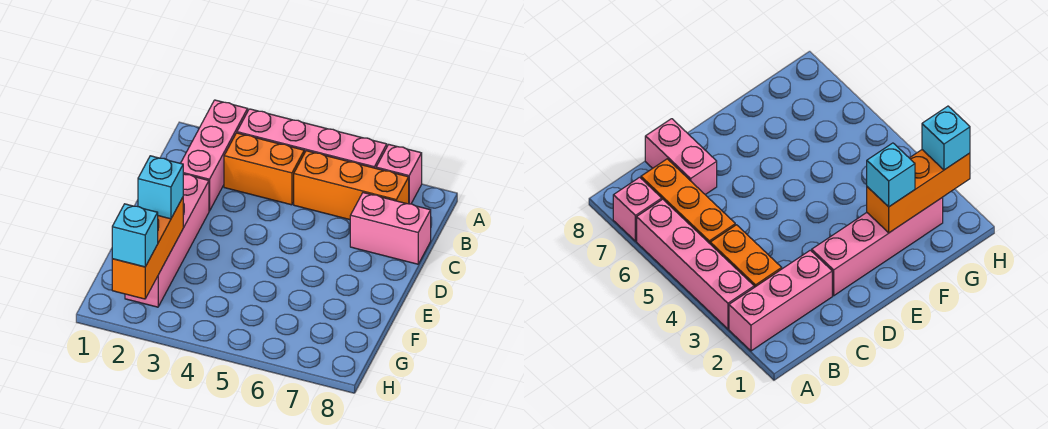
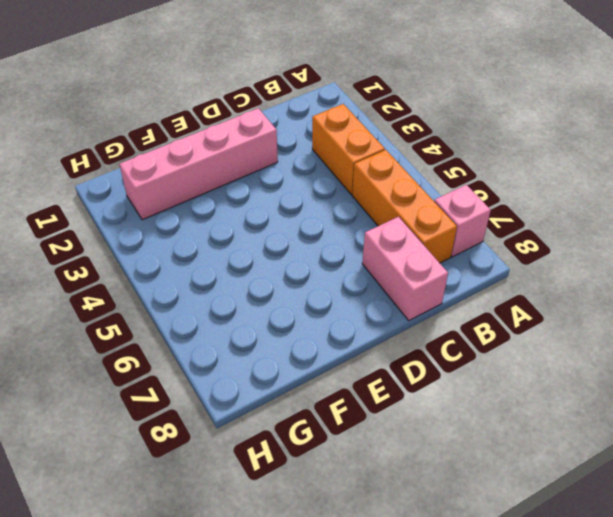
none -> pink 1x3 brick [181,100,248,211]
none -> pink 1x4 brick [237,109,387,168]

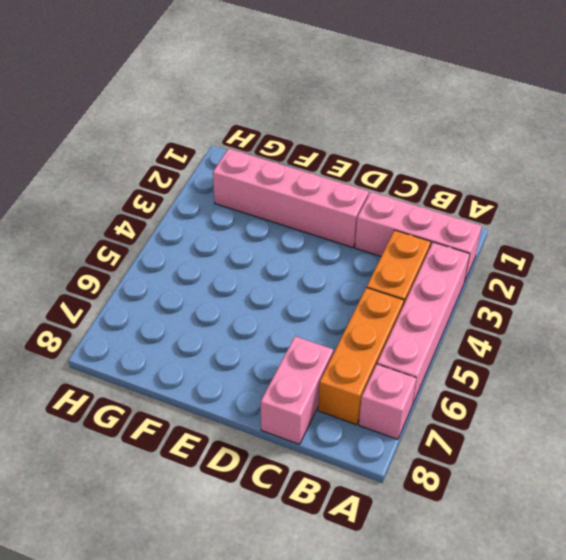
none -> orange 1x3 brick [112,198,183,299]
none -> cyan 1x1 brick [138,156,183,219]

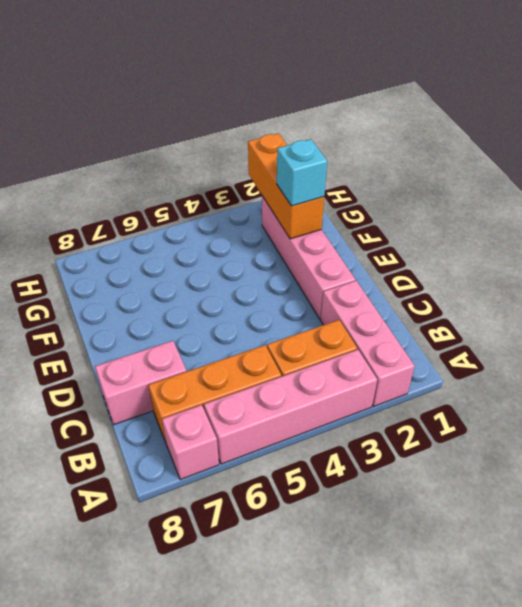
none -> cyan 1x1 brick [112,204,158,267]

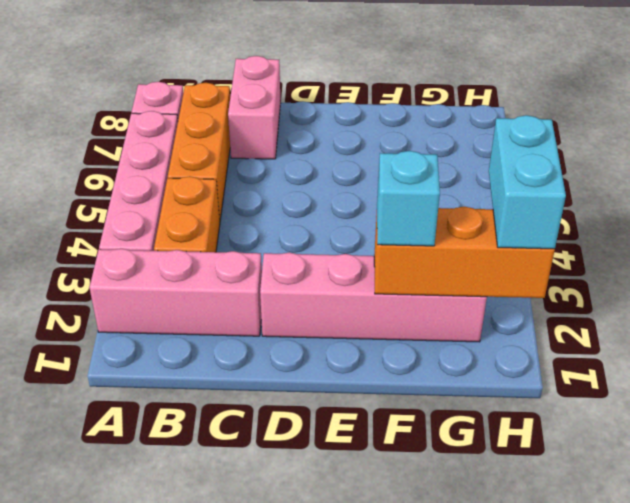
cyan 1x2 brick [489,115,566,249] -> cyan 1x1 brick [112,204,158,267]

